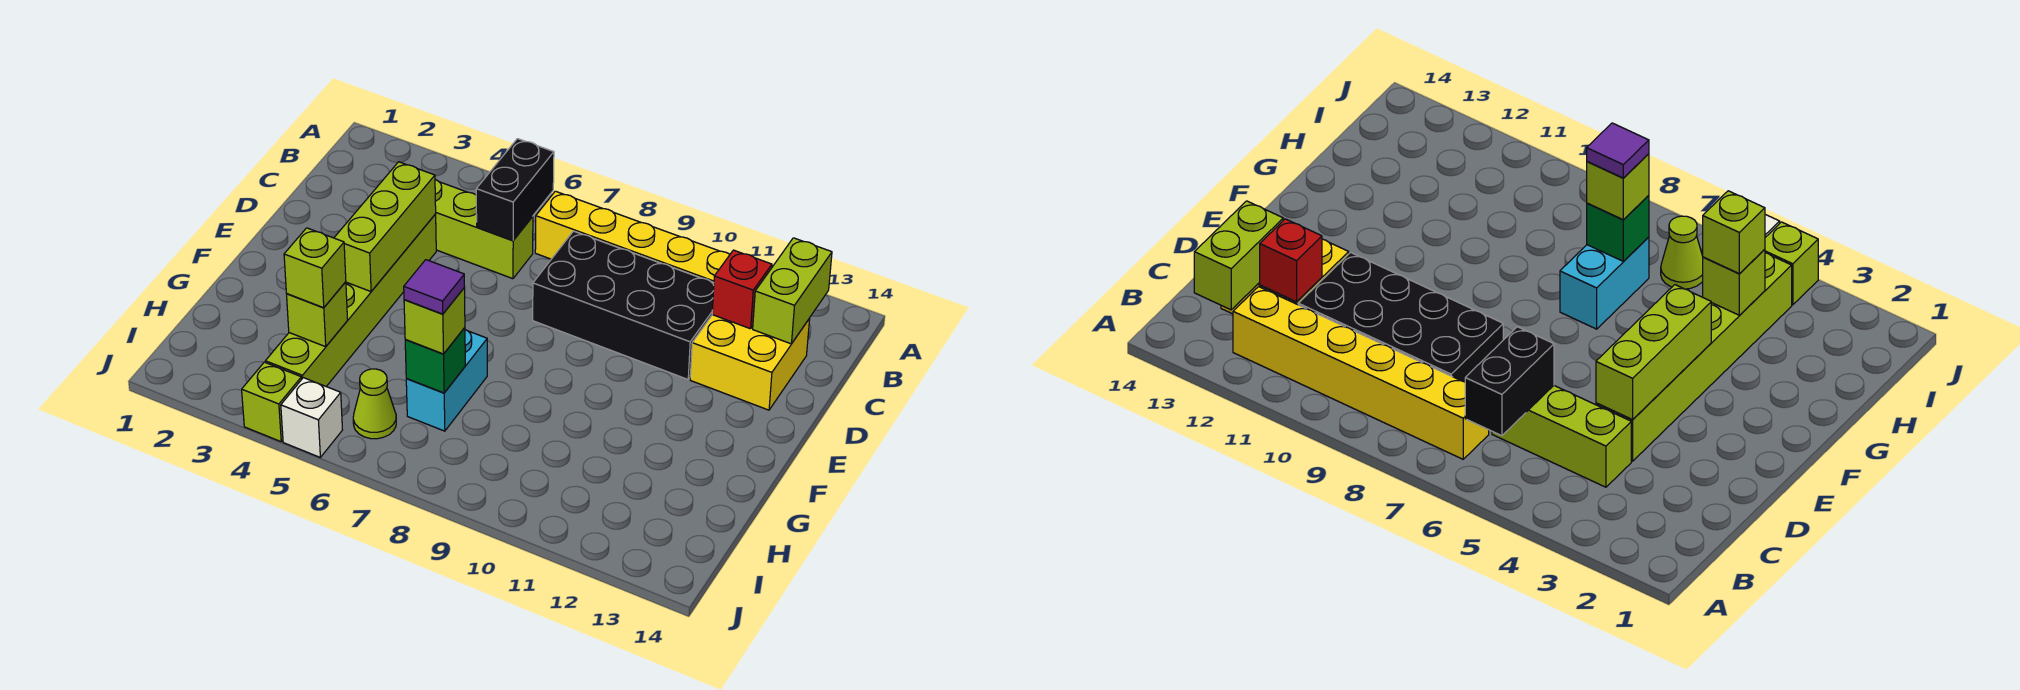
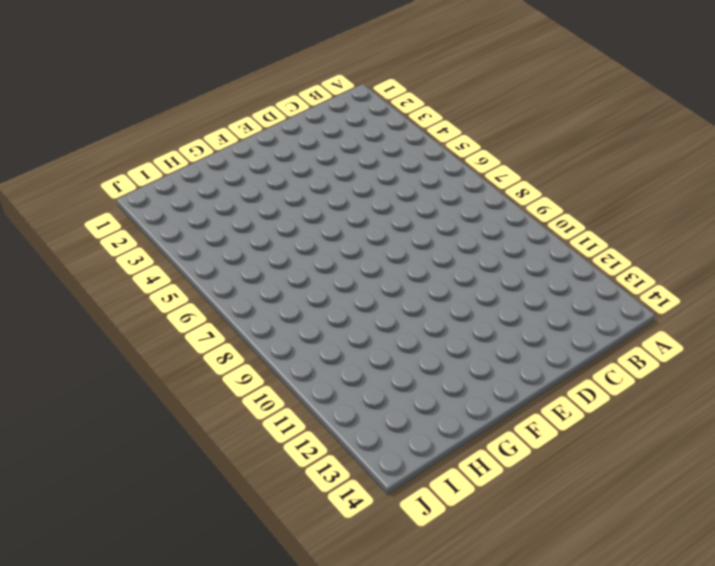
none -> yellow 1x6 brick [535,191,730,283]
none -> lime 1x3 brick [435,180,533,279]
none -> black 2x4 brick [533,231,714,379]

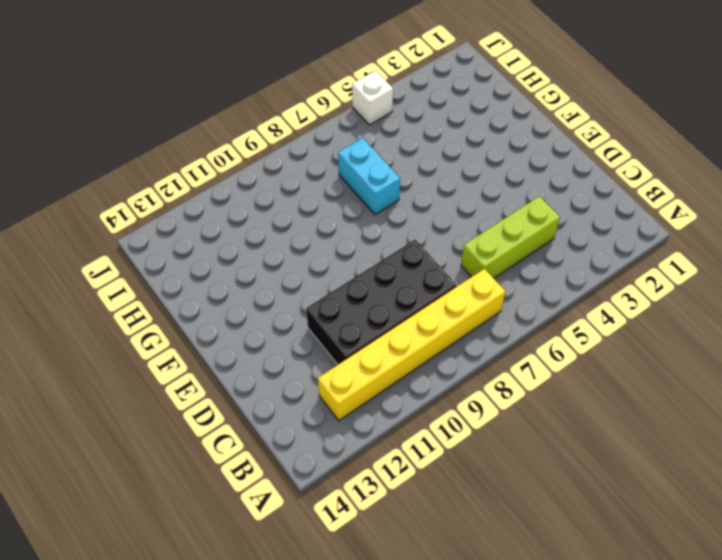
none -> yellow 2x2 brick [690,315,810,410]
none -> lime 1x6 brick [265,214,436,386]
none -> lime 1x1 cone [353,369,396,439]

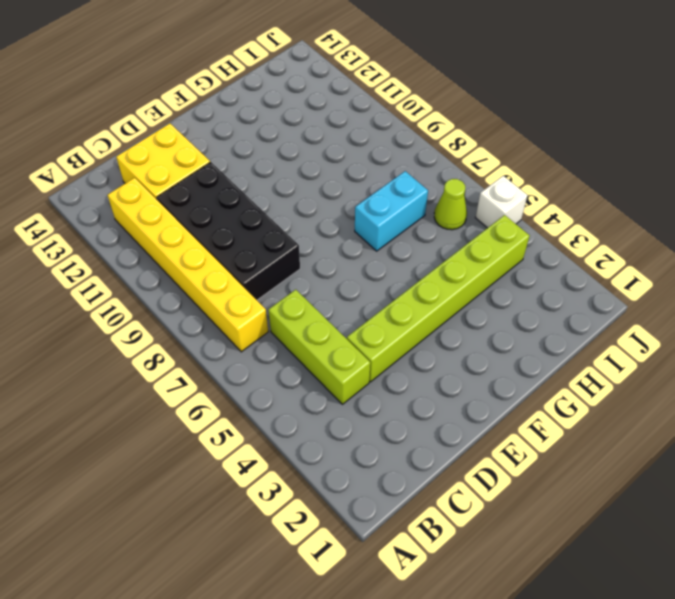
none -> lime 1x1 brick [242,362,302,442]
none -> black 1x2 brick [476,139,554,240]
none -> lime 1x2 brick [753,238,832,344]

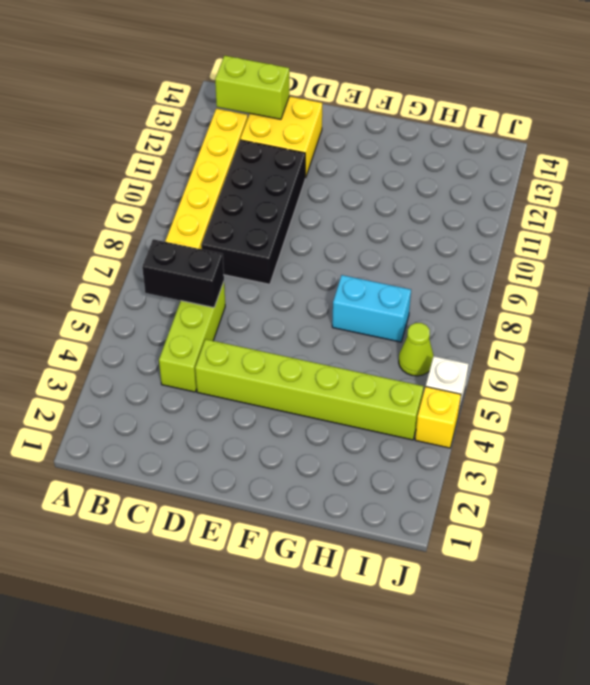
yellow 1x1 brick [415,387,461,448] -> lime 1x1 brick [242,362,302,442]
none -> red 1x1 brick [712,250,772,329]
none -> lime 1x3 brick [334,162,436,292]
none -> lime 1x1 brick [287,282,348,347]

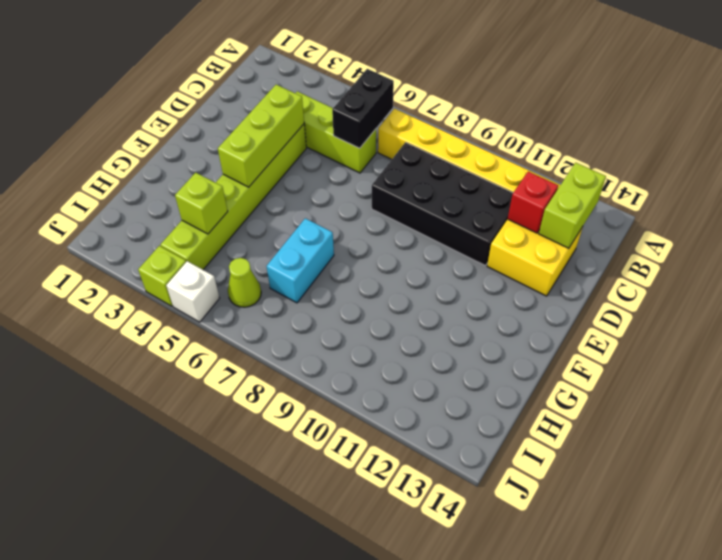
none -> green 1x1 brick [405,328,465,393]
none -> lime 1x1 brick [284,228,346,308]
none -> lime 1x1 brick [404,288,465,354]

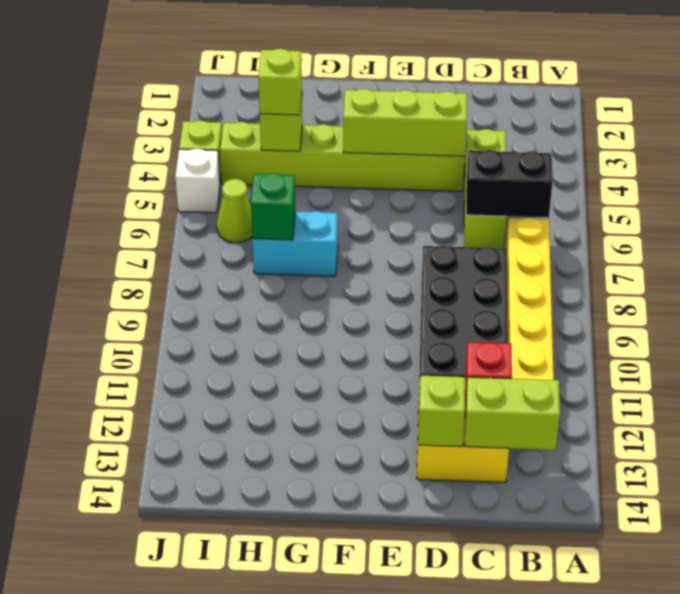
lime 1x1 brick [418,376,465,447] -> lime 1x1 brick moved to [404,288,465,354]
none -> purple 1x1 tile [404,260,465,314]

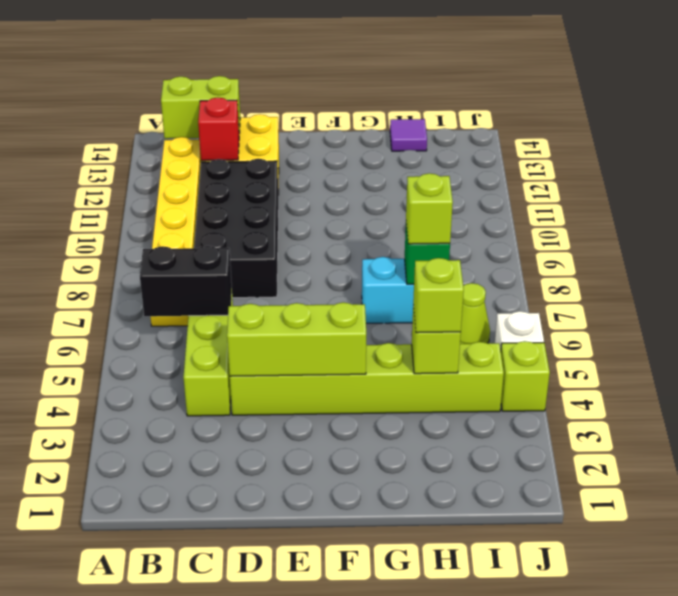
purple 1x1 tile [390,119,427,151] -> purple 1x1 tile moved to [404,260,465,314]

